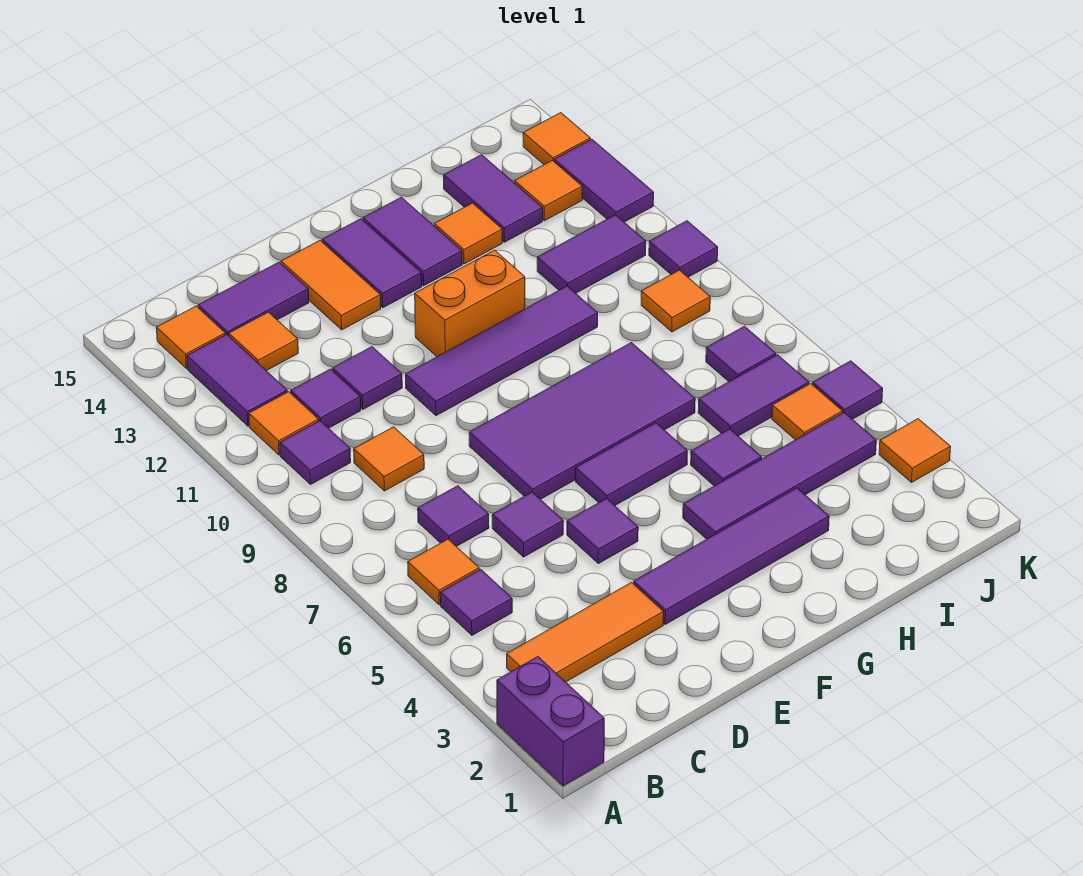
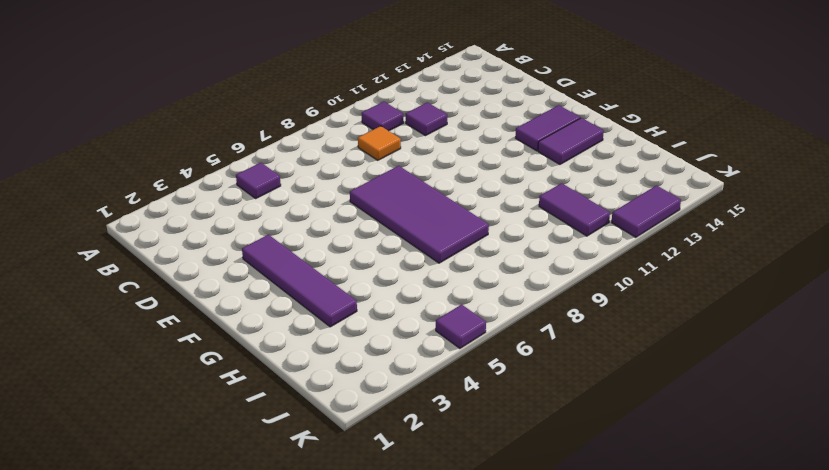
none -> purple 1x2 brick [497,657,604,786]
none -> orange 1x3 tile [507,583,664,682]
none -> orange 1x1 tile [408,539,479,605]
none -> orange 1x1 tile [249,392,319,455]

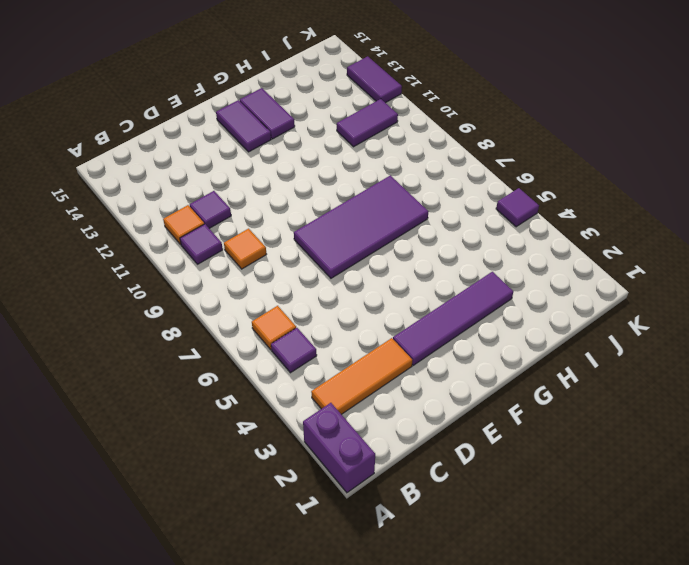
none -> purple 1x2 tile [187,334,287,426]
none -> orange 1x1 tile [157,306,225,368]
none -> purple 1x1 tile [418,486,489,547]
none -> orange 1x1 tile [229,312,298,371]

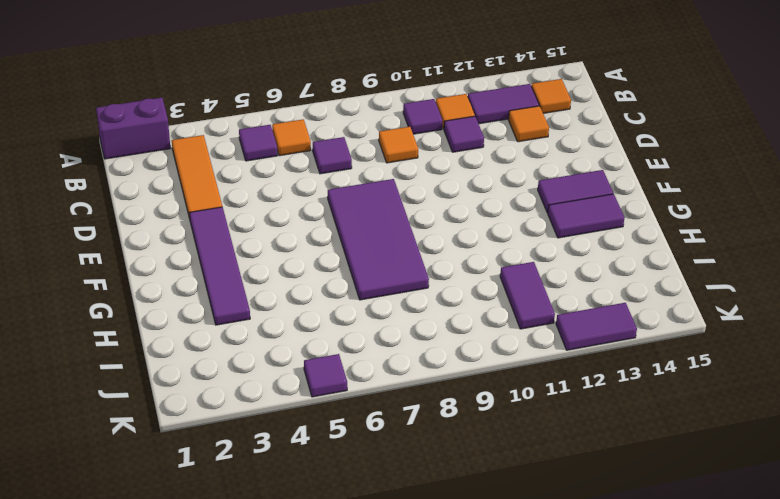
none -> purple 1x2 tile [198,262,309,336]
none -> purple 1x1 tile [492,492,563,557]
none -> purple 1x1 tile [333,347,402,409]
none -> purple 1x1 tile [567,499,638,564]

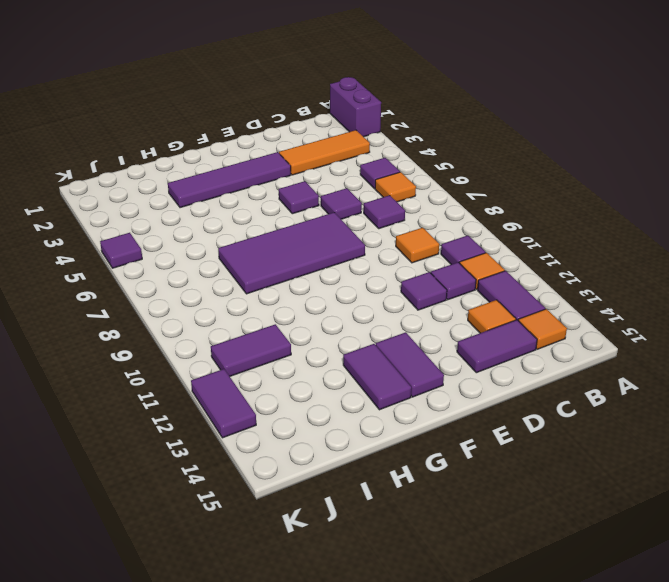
none -> purple 1x4 tile [406,286,598,416]
none -> orange 1x2 tile [281,241,381,330]
none -> purple 1x2 tile [576,423,687,505]
none -> orange 1x2 brick [415,250,525,357]

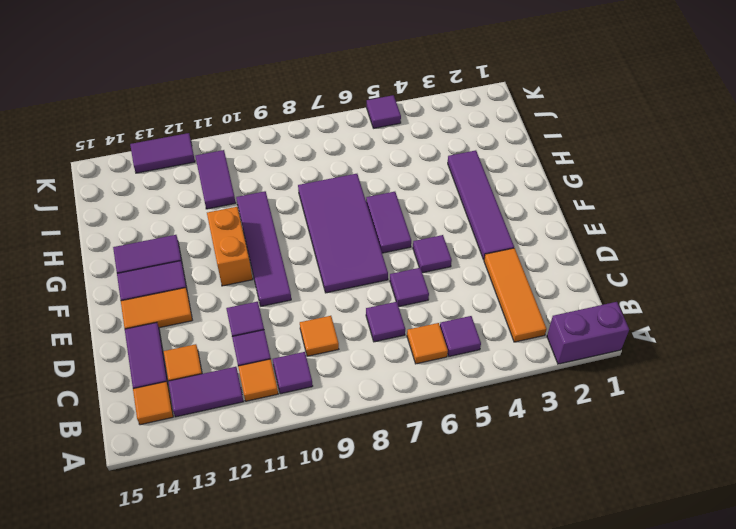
none -> purple 1x4 tile [683,413,876,539]
none -> purple 1x1 tile [691,429,762,486]
none -> orange 1x1 tile [434,203,502,264]
none -> purple 1x2 tile [698,355,809,436]

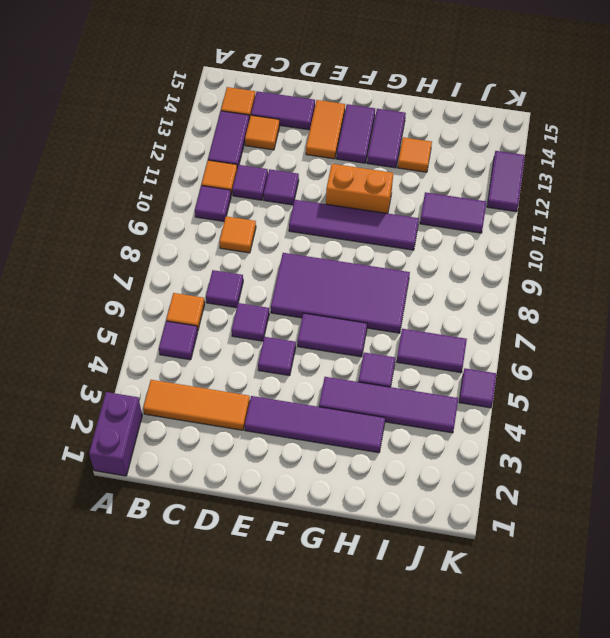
none -> purple 1x2 tile [444,155,543,242]
none -> orange 1x1 tile [772,383,843,440]
none -> purple 1x1 tile [706,326,776,382]
none -> orange 1x1 tile [641,270,710,332]

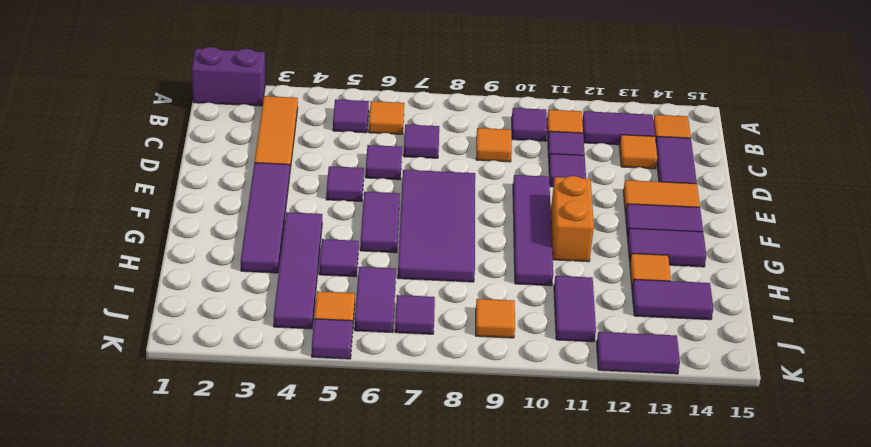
none -> orange 1x1 tile [515,161,582,221]
none -> orange 1x1 tile [879,419,951,482]
none -> purple 1x1 tile [649,221,718,277]
none -> orange 1x1 tile [523,113,591,165]

